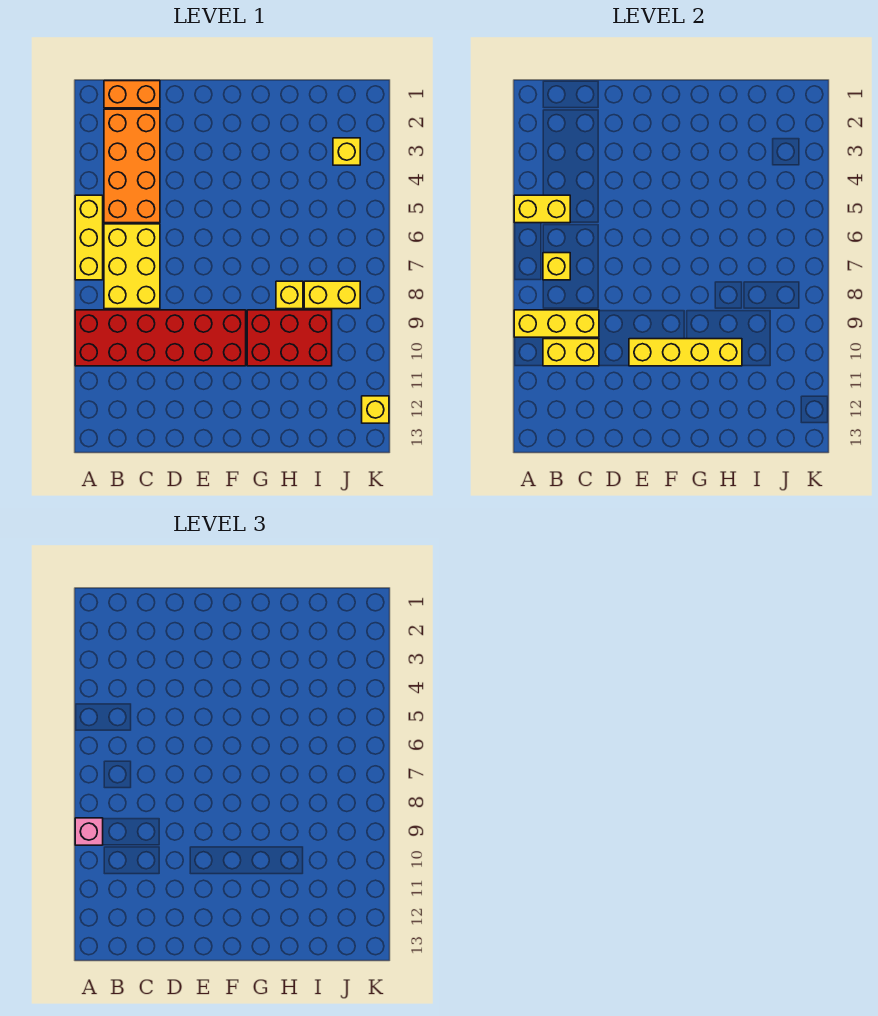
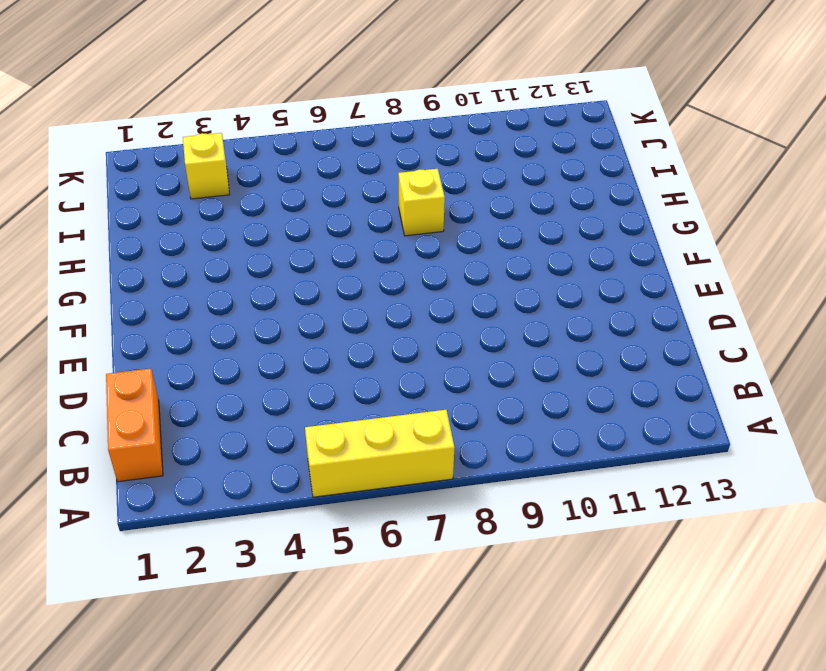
none -> red 2x6 brick [75,310,246,366]
none -> orange 2x4 brick [104,109,160,223]
none -> yellow 2x3 brick [104,224,160,309]

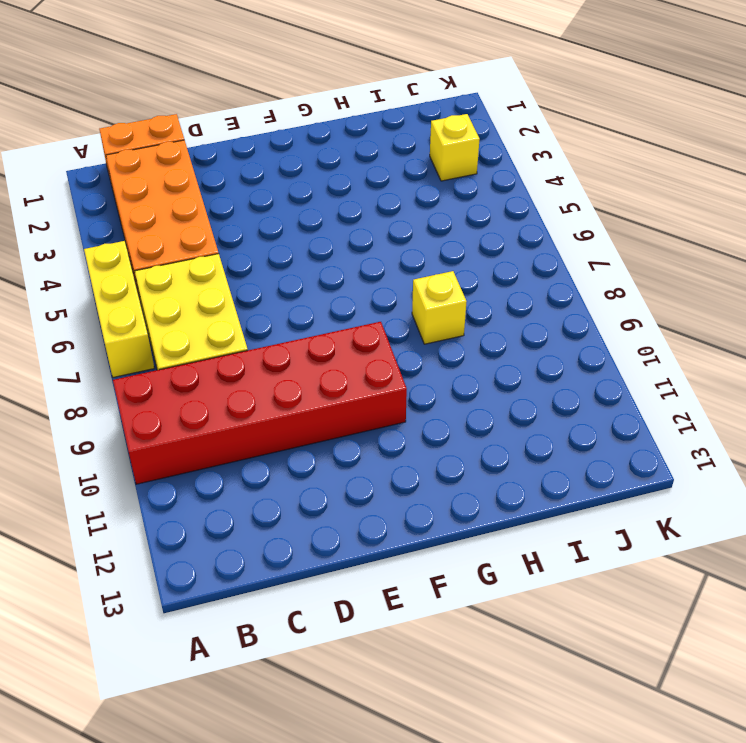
none -> red 2x3 brick [247,310,332,366]
none -> yellow 1x2 brick [304,281,360,309]
none -> yellow 1x1 brick [362,396,389,423]

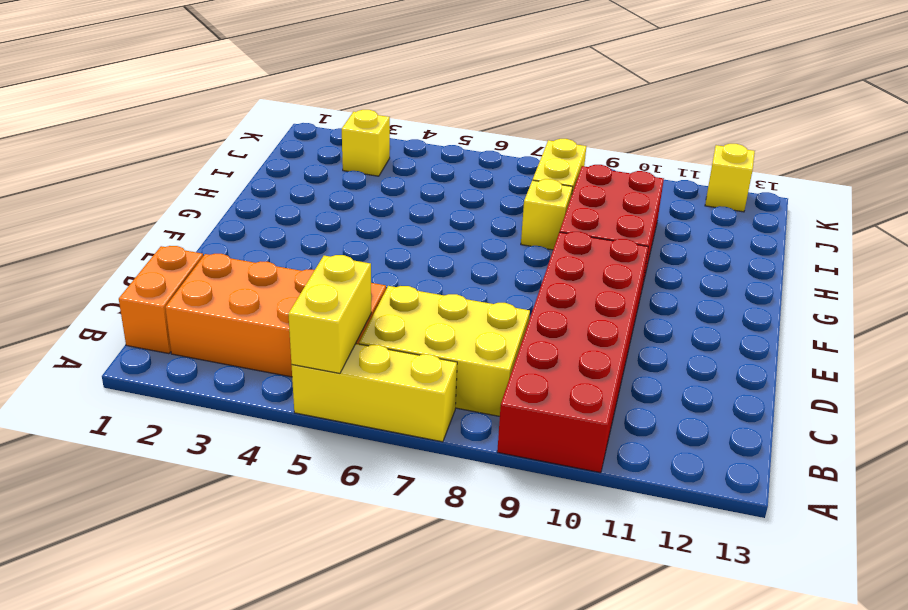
none -> yellow 1x3 brick [514,310,599,337]
none -> yellow 1x1 brick [543,253,570,280]
none -> yellow 1x2 brick [543,339,599,366]

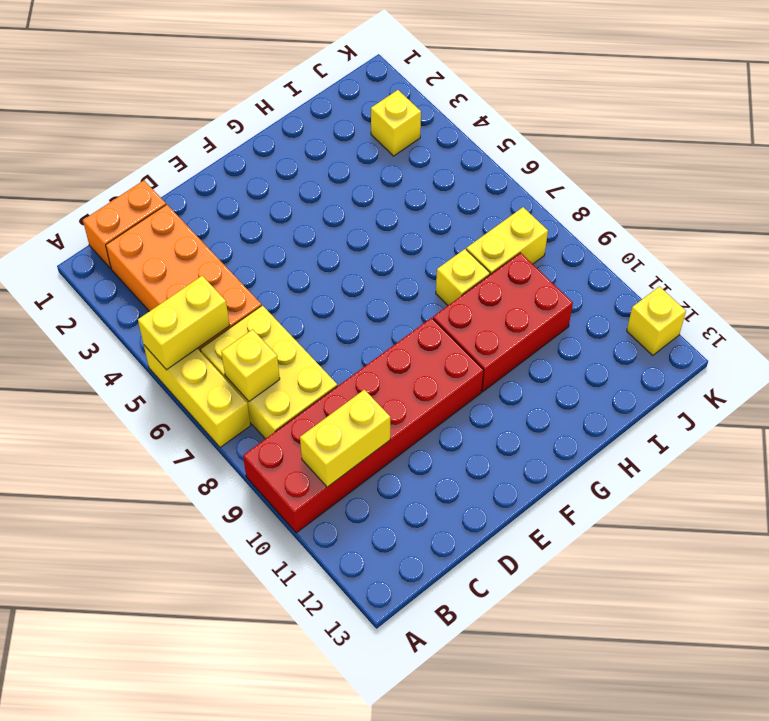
none -> yellow 1x3 brick [514,310,599,337]
none -> yellow 1x4 brick [629,339,742,366]
none -> pink 1x1 brick [75,818,103,845]

